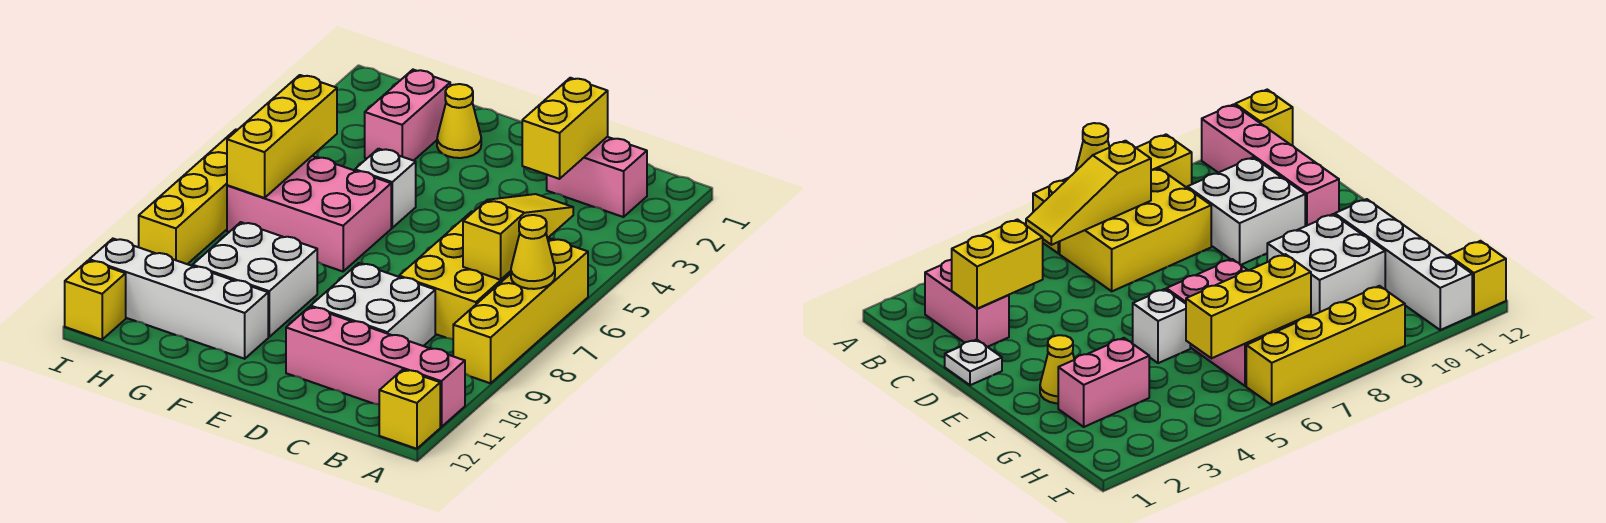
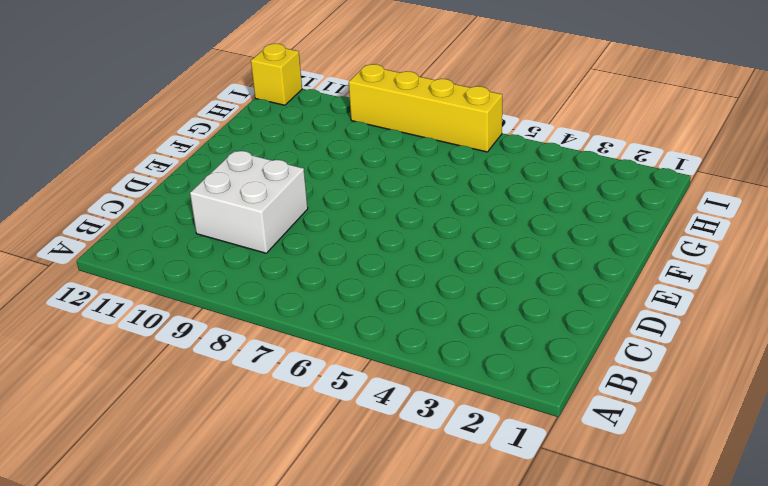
none -> yellow 1x4 brick [453,239,588,383]
none -> pink 1x4 brick [286,307,465,427]
none -> yellow 1x1 brick [379,370,440,449]

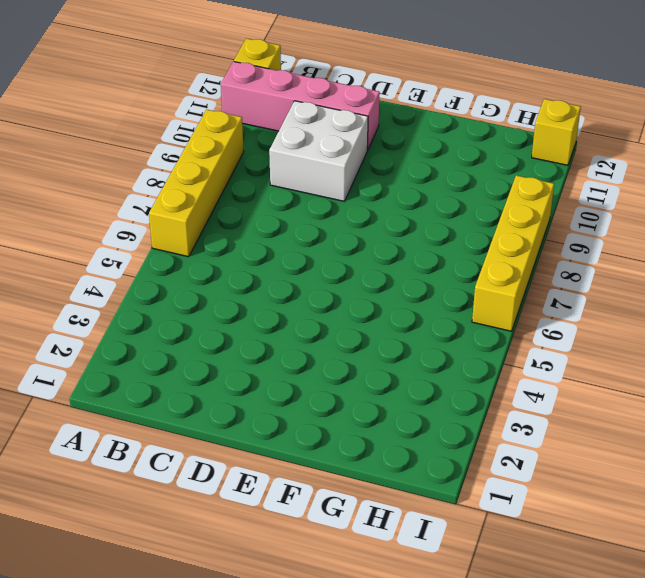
none -> pink 1x2 brick [547,137,647,217]
none -> yellow 2x3 brick [399,211,549,339]
none -> white 1x1 plate [945,339,1002,385]

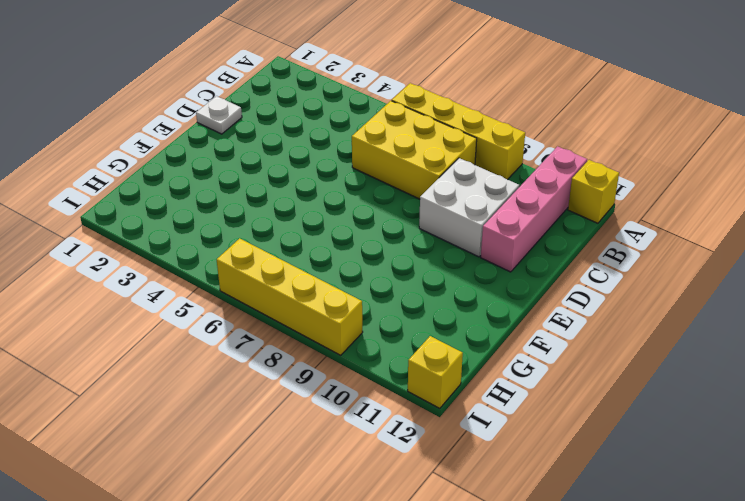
none -> pink 1x2 brick [547,137,647,217]
none -> yellow 1x1 cone [437,84,481,158]
none -> white 1x1 brick [355,149,416,228]

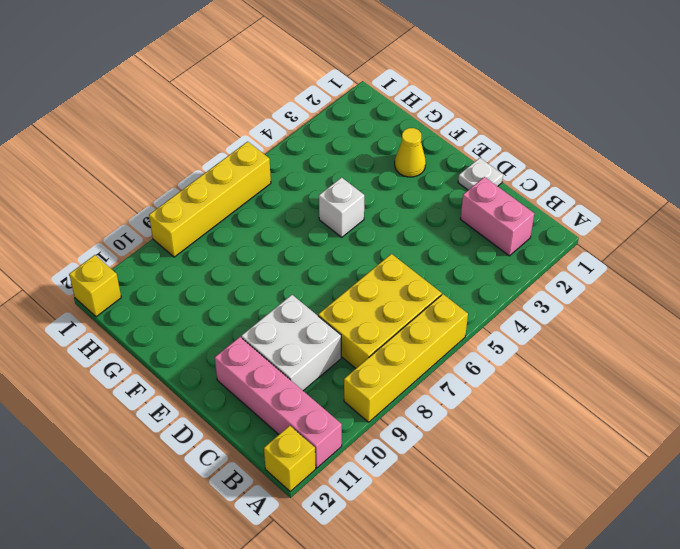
none -> pink 2x3 brick [227,156,391,271]
none -> white 2x2 brick [193,222,317,337]
none -> white 1x4 brick [89,239,268,359]

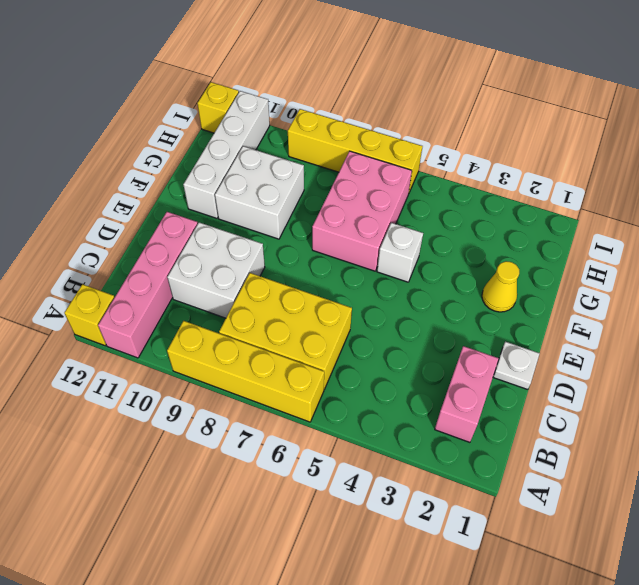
none -> pink 1x2 brick [365,70,450,161]
none -> yellow 1x1 cone [511,215,555,289]
none -> yellow 1x3 slope [463,194,573,280]

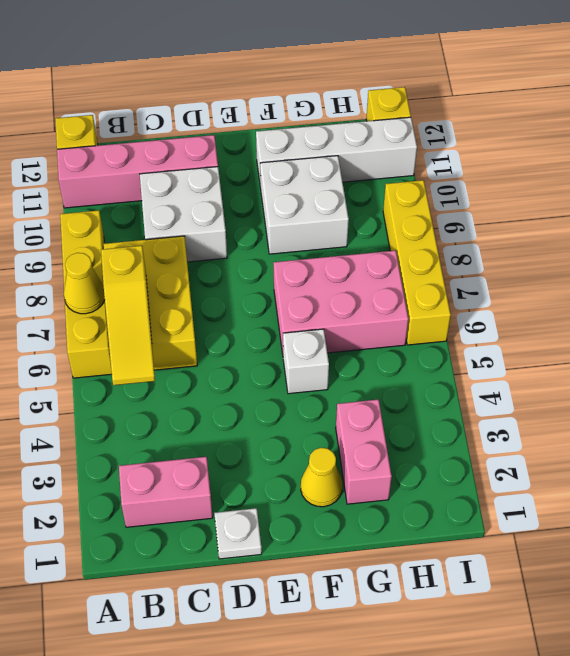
none -> yellow 1x2 brick [522,78,608,179]
none -> yellow 1x3 brick [227,75,337,198]

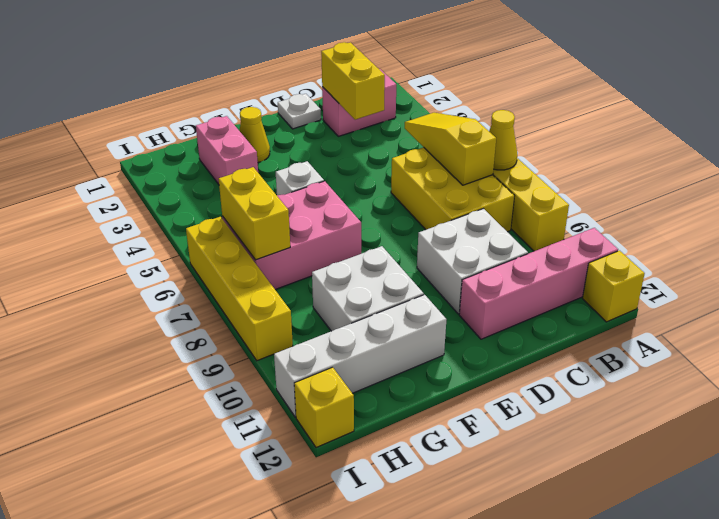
yellow 1x2 brick [219,167,290,260] -> yellow 1x3 brick [227,75,337,198]

